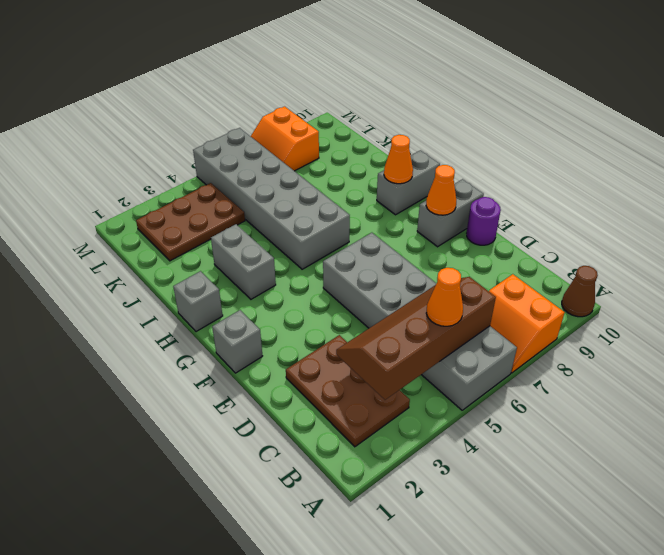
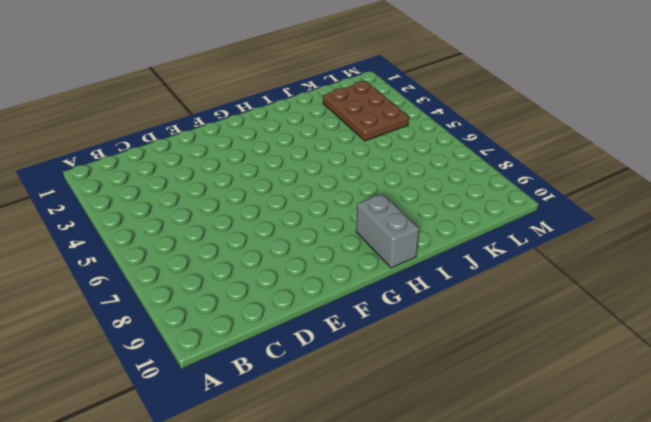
none -> grey 2x6 brick [323,233,517,410]
none -> orange 2x2 slope [489,274,565,373]
none -> brown 1x1 cone [562,266,598,317]

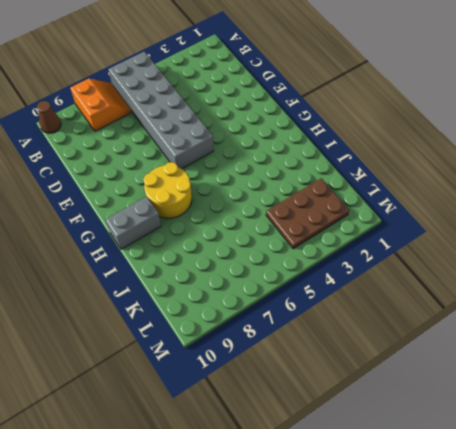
yellow 2x2 round brick [143,162,192,218] -> none
none -> brown 2x3 plate [286,335,410,447]
none -> purple 1x1 round brick [467,197,501,245]
none -> grey 1x1 brick [212,310,262,373]

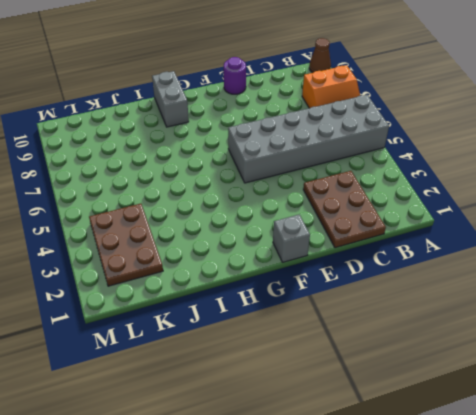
brown 2x3 plate [303,171,386,248] -> brown 2x3 plate turned to [286,335,410,447]
none -> grey 1x2 brick [417,179,484,247]
none -> grey 1x1 brick [173,271,223,332]
none -> grey 1x2 brick [211,224,276,299]

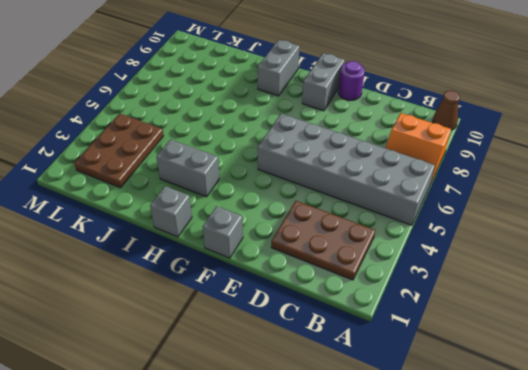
none -> grey 2x6 brick [193,128,350,269]
none -> orange 2x2 slope [251,107,319,171]
none -> brown 2x4 slope [336,277,496,400]

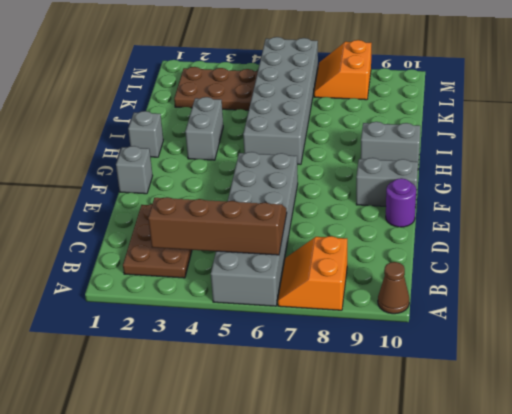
none -> orange 1x1 cone [426,165,456,215]
none -> orange 1x1 cone [384,135,413,184]
none -> orange 1x1 cone [426,268,463,326]

